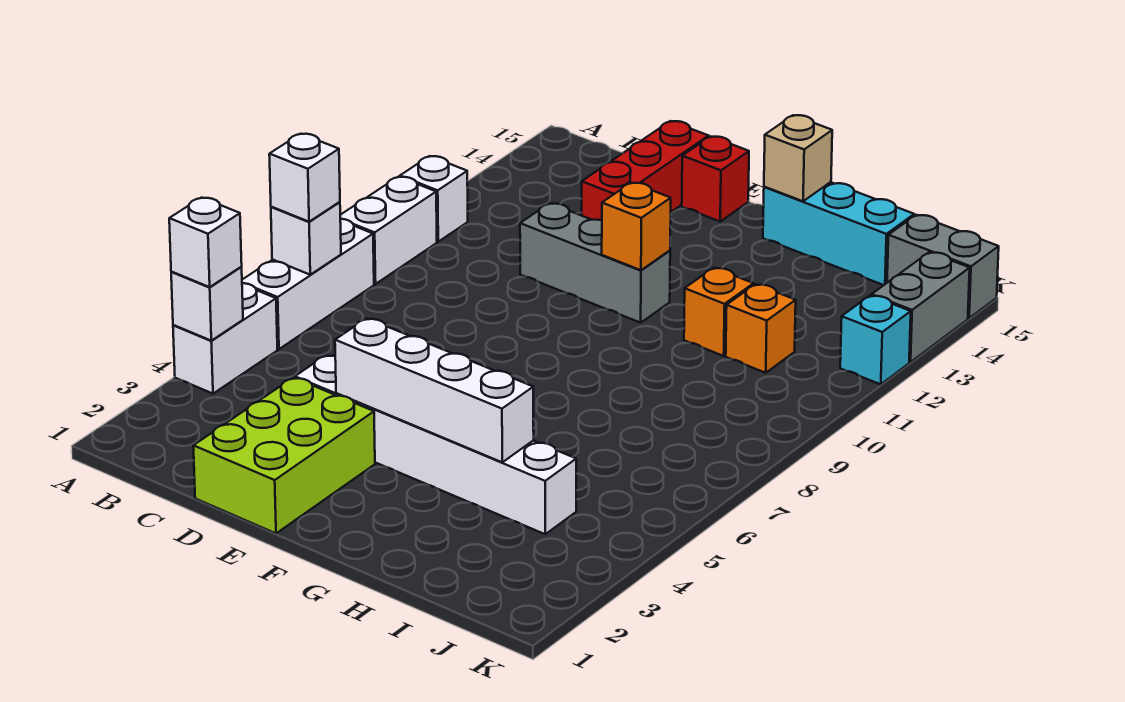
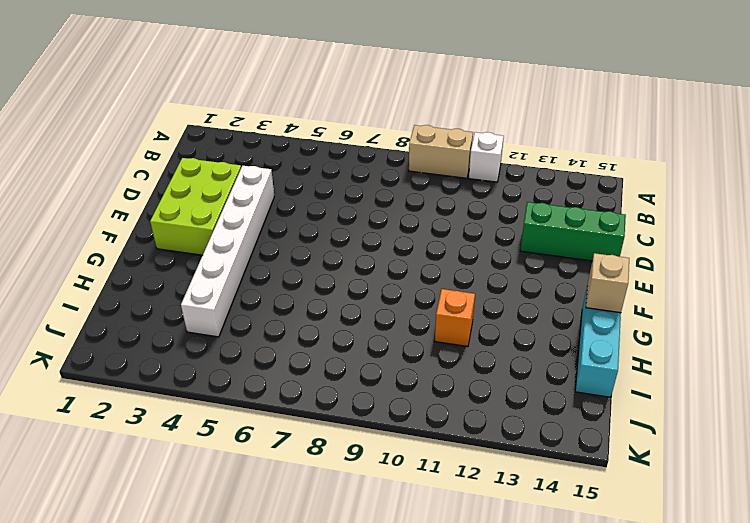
tan 1x2 brick [409,125,473,178] -> white 1x2 brick [340,177,437,284]
lime 2x3 brick [150,158,241,255] -> lime 2x3 brick turned to [193,378,375,533]
green 1x3 brick [520,202,626,261] -> red 1x3 brick [582,121,709,220]
none -> white 1x2 brick [173,283,277,394]
none -> white 1x3 brick [242,219,374,349]
none -> grey 1x3 brick [520,203,670,323]

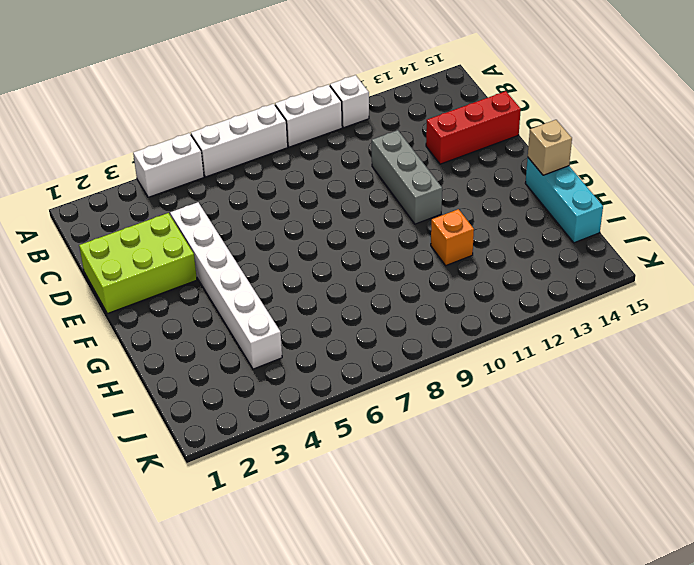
none -> red 1x1 brick [682,136,749,221]
none -> orange 1x1 brick [726,284,796,373]
none -> grey 1x2 brick [887,215,999,318]

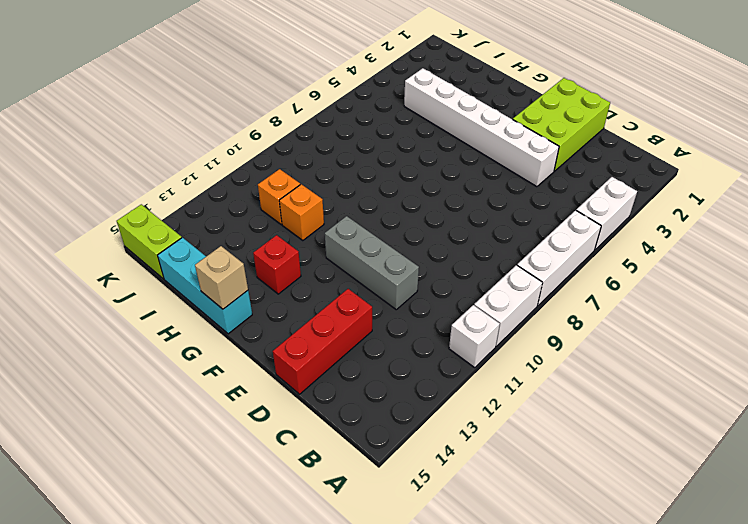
red 1x1 brick [253,235,301,294] -> red 1x1 brick moved to [682,136,749,221]
lime 1x2 brick [117,204,182,279] -> grey 1x2 brick [887,215,999,318]
none -> cyan 1x1 brick [840,295,911,384]
none -> grey 1x2 brick [872,252,970,362]
none -> white 1x1 brick [171,267,243,341]

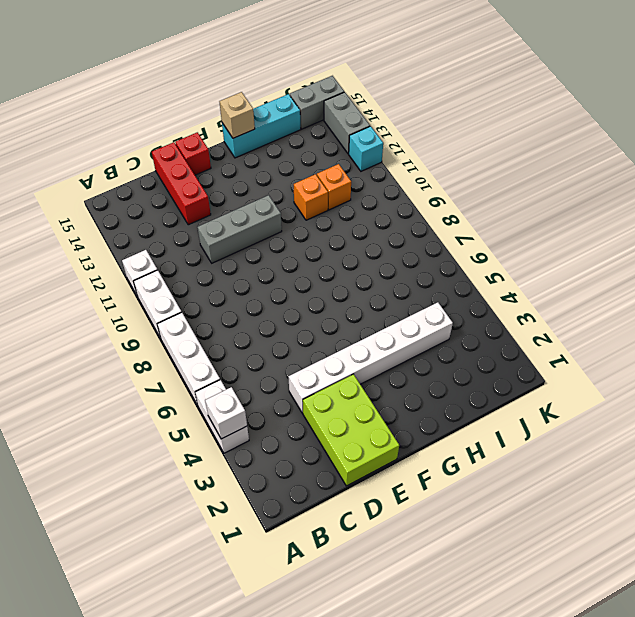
none -> white 1x1 brick [271,202,341,275]
none -> white 1x4 brick [335,318,534,462]
none -> orange 1x1 brick [602,183,671,270]

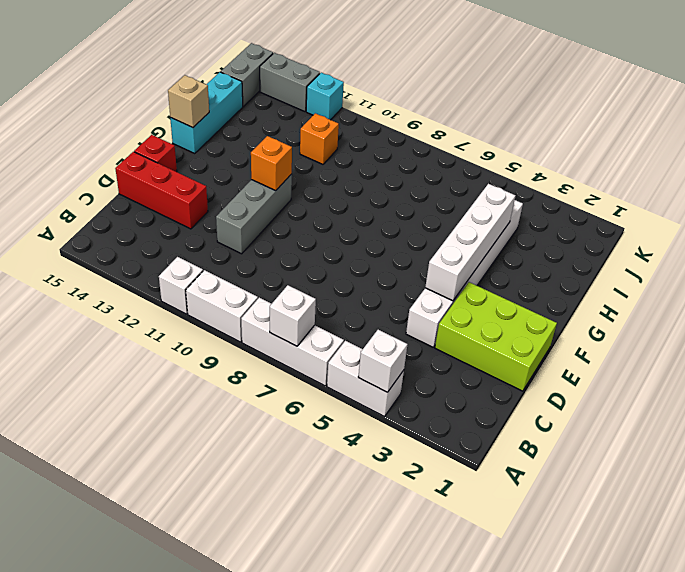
none -> orange 1x1 brick [684,268,754,356]
none -> white 1x1 brick [169,198,242,287]
none -> white 1x1 brick [269,134,340,222]

